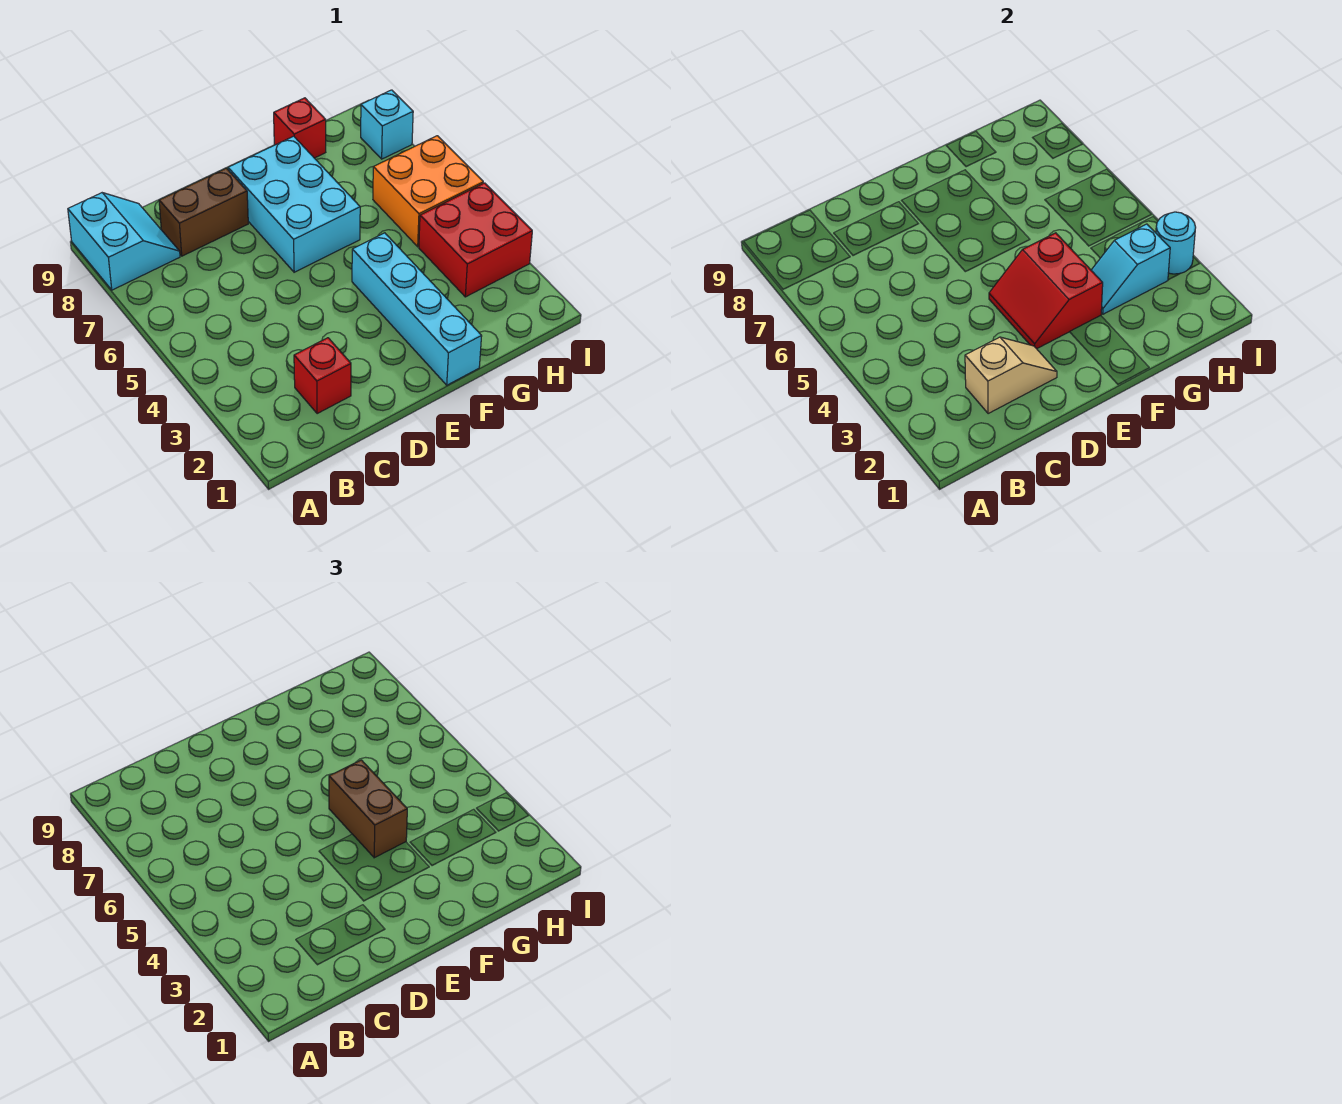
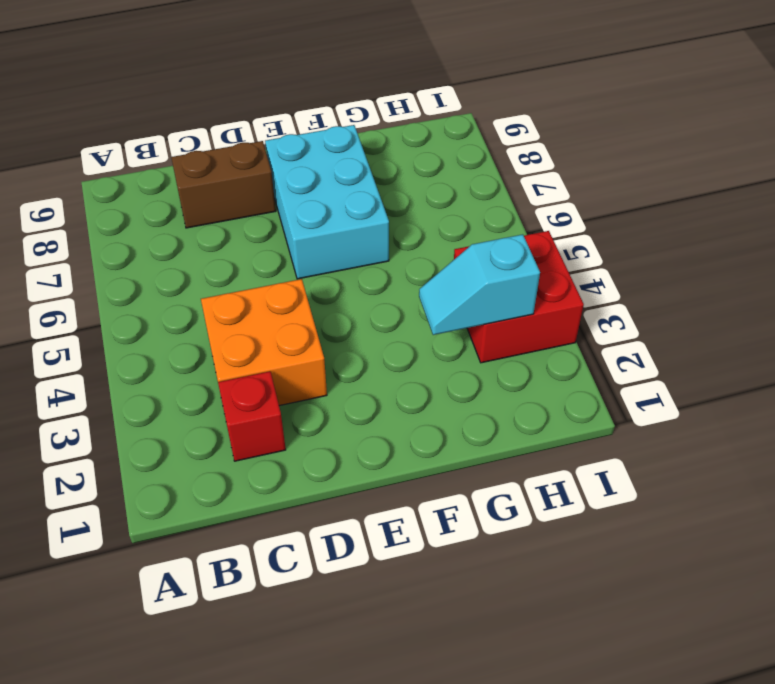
orange 2x2 brick [201,279,327,406] -> orange 2x2 brick moved to [373,136,483,247]
none -> cyan 2x2 slope [68,193,180,290]
none -> cyan 1x4 brick [352,233,482,385]
none -> red 1x1 brick [274,98,326,158]

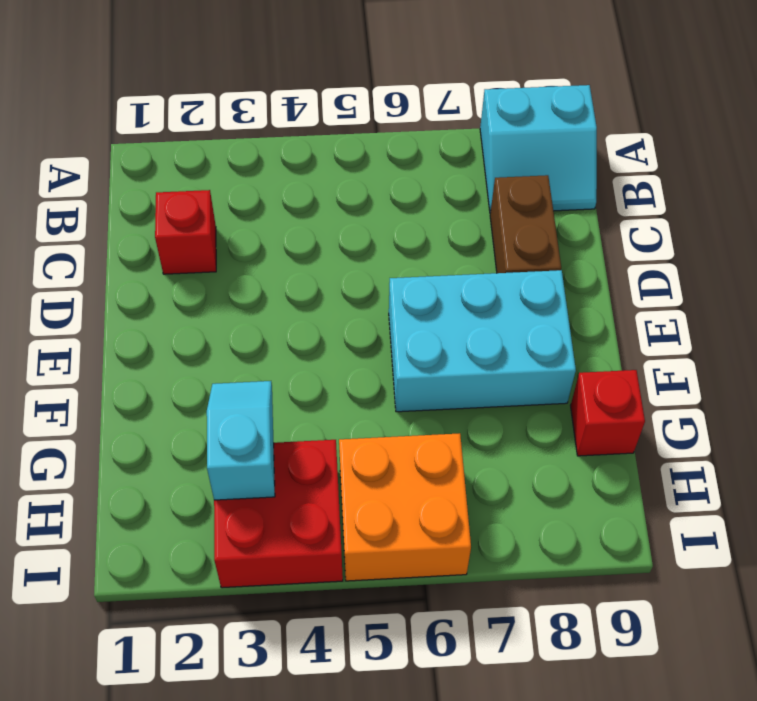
none -> cyan 1x4 brick [352,233,482,385]
none -> cyan 1x1 brick [361,90,413,159]
none -> tan 1x2 slope [965,337,1057,414]

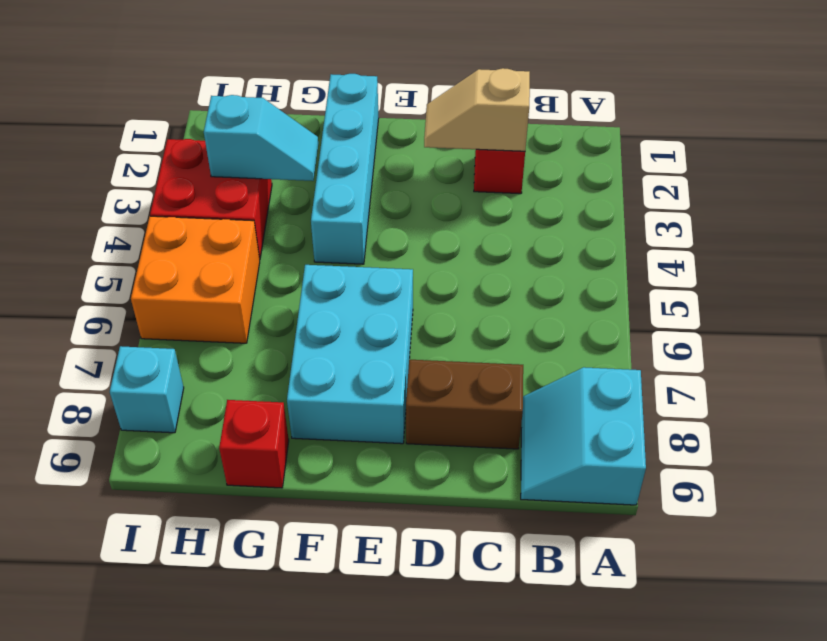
none -> red 2x2 slope [989,233,1103,349]
none -> cyan 1x1 round brick [1156,212,1196,274]
none -> brown 1x2 brick [329,760,407,858]

